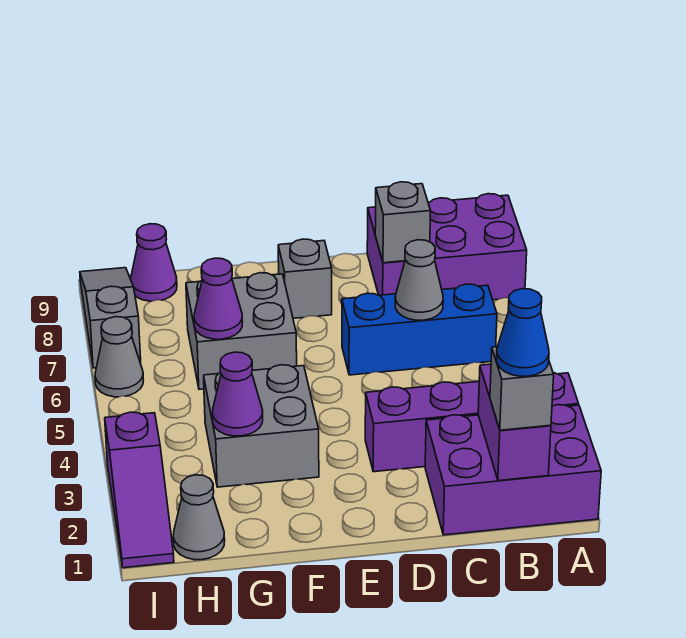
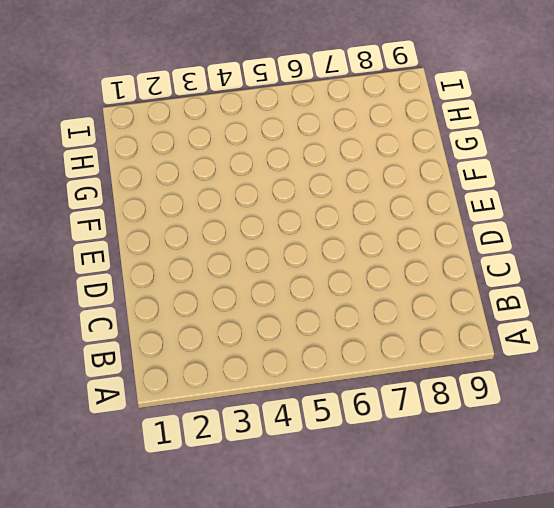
none -> purple 2x3 brick [425,405,601,535]
none -> purple 1x4 brick [365,373,579,472]
none -> purple 2x3 brick [367,194,527,300]

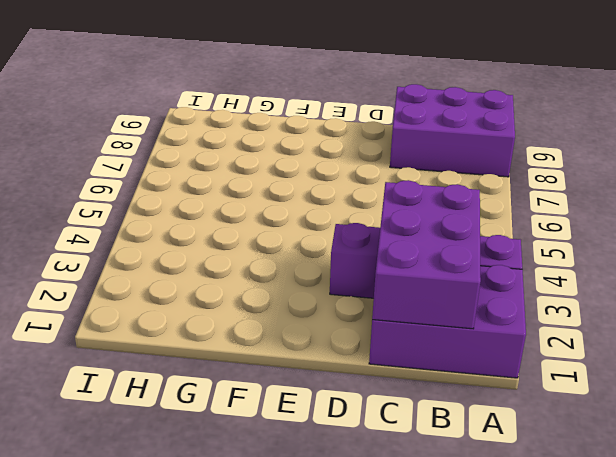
purple 2x3 brick [372,180,481,329] -> purple 1x2 brick [478,364,551,481]
none -> blue 1x3 brick [342,284,497,375]
none -> grey 1x1 brick [278,239,332,318]
none -> grey 2x2 brick [204,365,319,487]

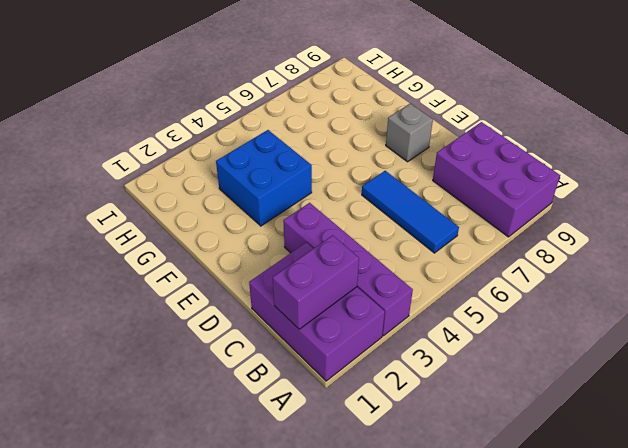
blue 1x3 tile [362,171,459,253] -> blue 1x3 brick [342,284,497,375]
blue 2x2 brick [216,130,312,226] -> grey 2x2 brick [204,365,319,487]
none -> grey 2x2 brick [186,273,297,389]
none -> grey 1x1 cone [173,475,225,560]
none -> purple 1x1 cone [131,224,177,301]

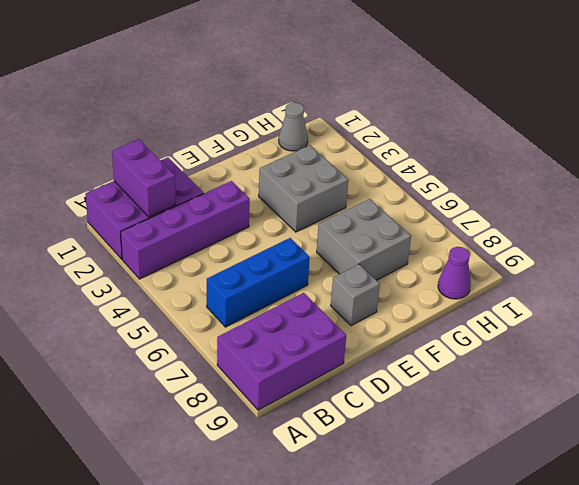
none -> purple 1x3 slope [105,412,174,568]
none -> grey 1x1 cone [95,317,144,397]
none -> grey 1x3 slope [80,268,141,368]

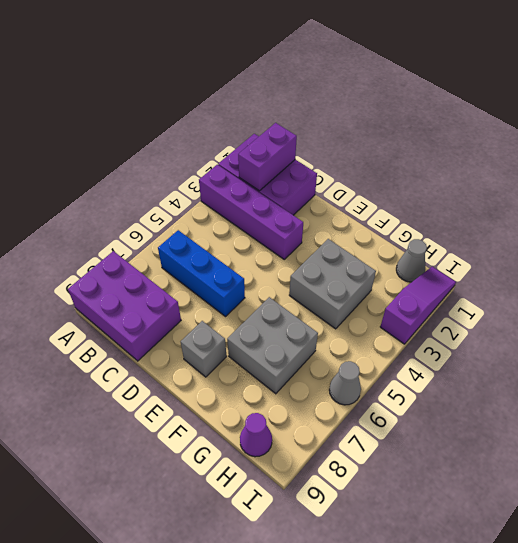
none -> grey 1x3 slope [80,268,141,368]
none -> grey 1x1 cone [395,240,443,320]
none -> grey 1x1 brick [375,182,431,263]

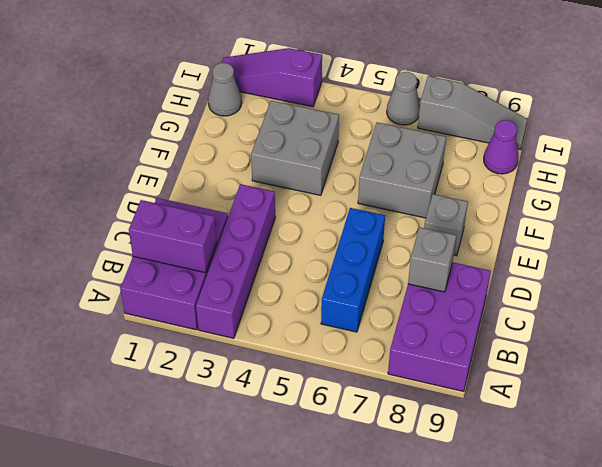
none -> grey 1x1 cone [395,240,443,320]
none -> purple 1x1 cone [212,352,263,436]
none -> purple 1x1 cone [194,258,243,339]

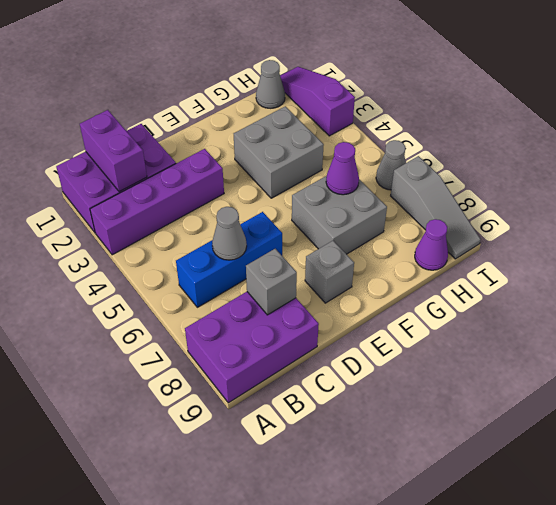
none -> purple 1x1 cone [212,352,263,436]
none -> grey 1x1 brick [490,347,554,430]
none -> blue 1x1 cone [497,289,549,376]

